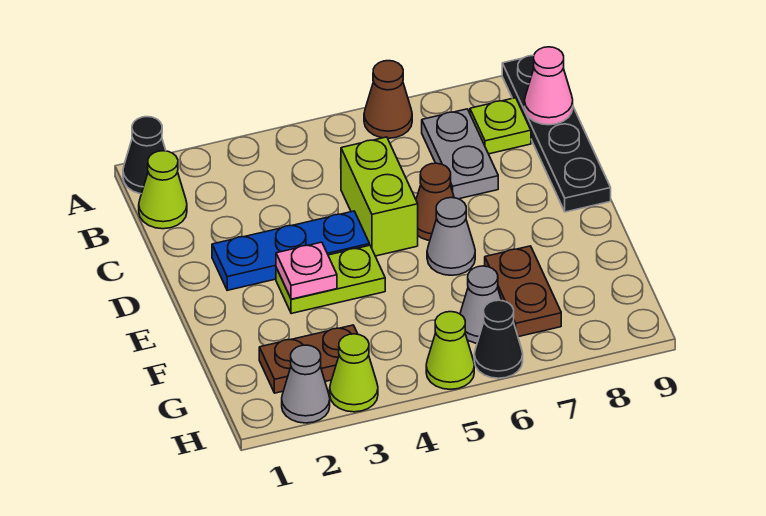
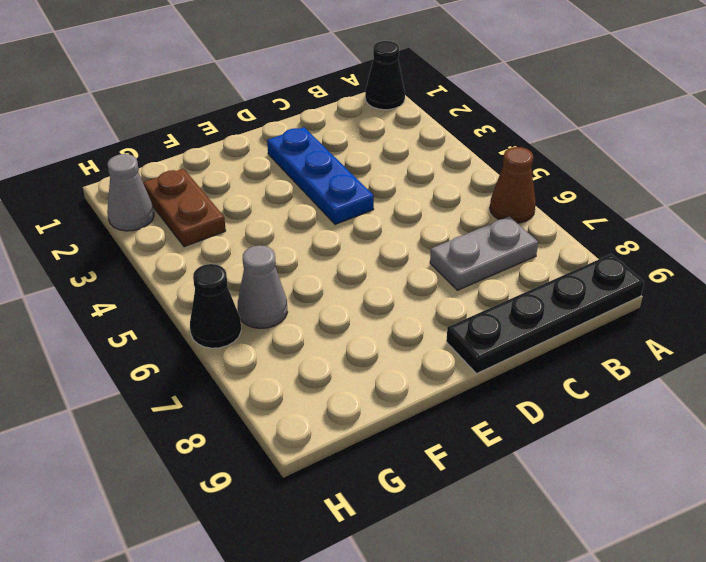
none -> lime 1x1 cone [139,151,187,229]
none -> lime 1x1 plate [470,98,531,154]
none -> lime 1x2 brick [341,137,418,256]

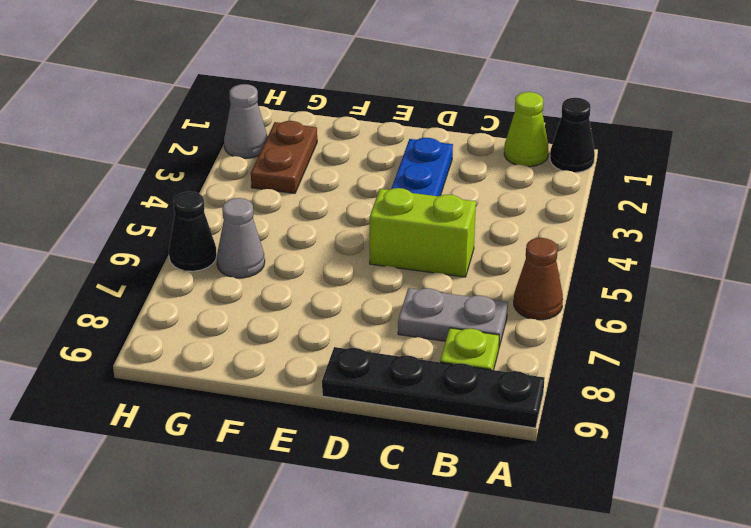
none -> brown 1x1 cone [416,163,454,241]
none -> lime 1x2 plate [276,245,385,314]
none -> grey 1x1 cone [427,198,475,275]

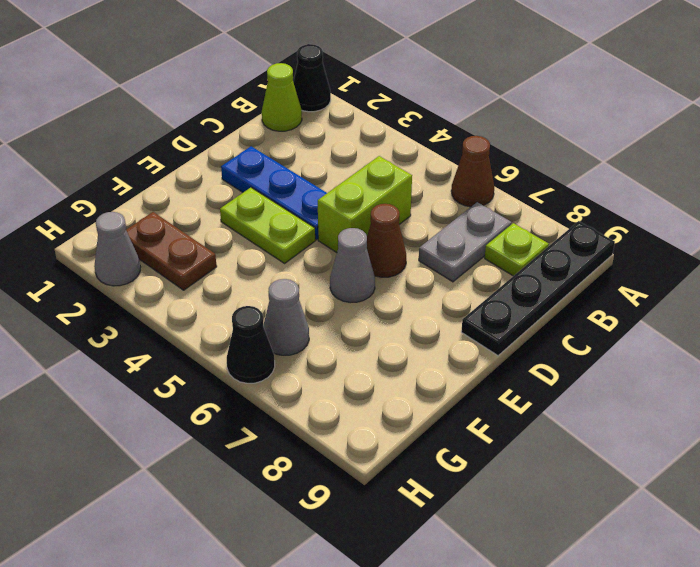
none -> brown 1x2 plate [485,246,561,337]
none -> lime 1x1 cone [330,334,378,412]
none -> lime 1x1 cone [426,312,474,389]

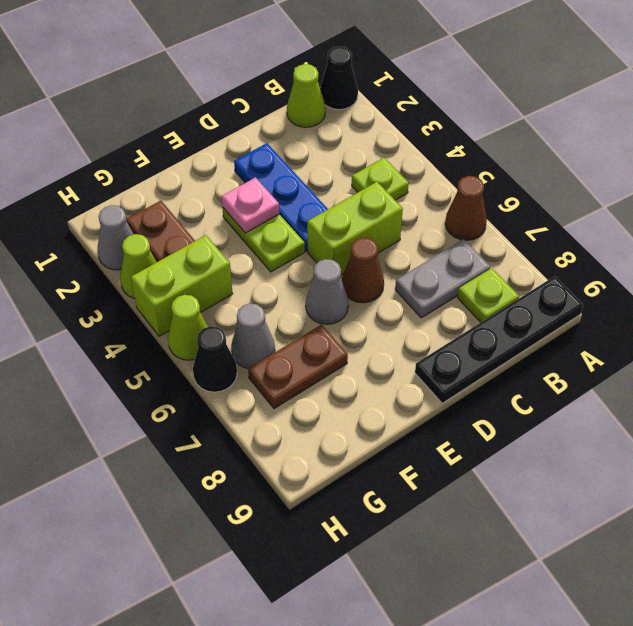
lime 1x1 plate [352,158,409,200] -> none
lime 1x2 brick [131,235,233,336] -> none
none -> pink 1x1 cone [525,47,573,125]

